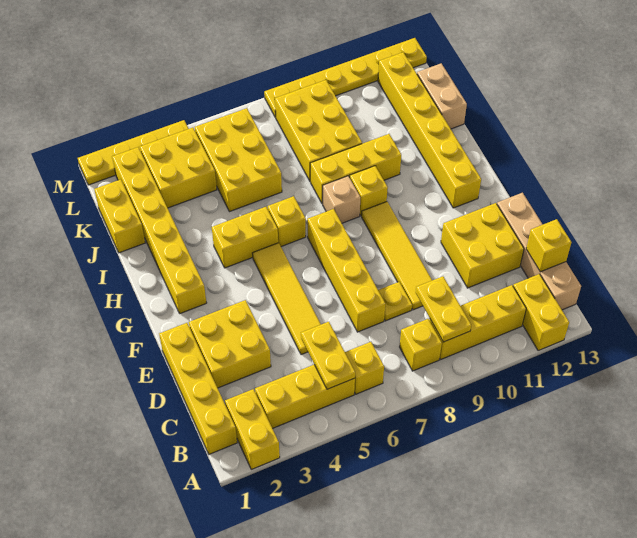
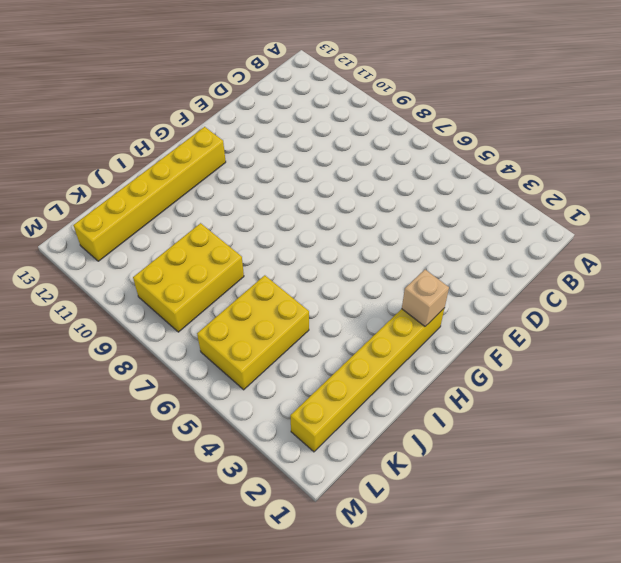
tan 1x1 brick [402,270,449,326] -> tan 1x1 brick moved to [323,176,360,223]
none -> yellow 1x2 brick [225,389,280,469]
none -> yellow 1x2 brick [513,274,569,351]
none -> yellow 1x4 brick [159,323,237,454]
none -> yellow 1x3 brick [255,365,355,428]

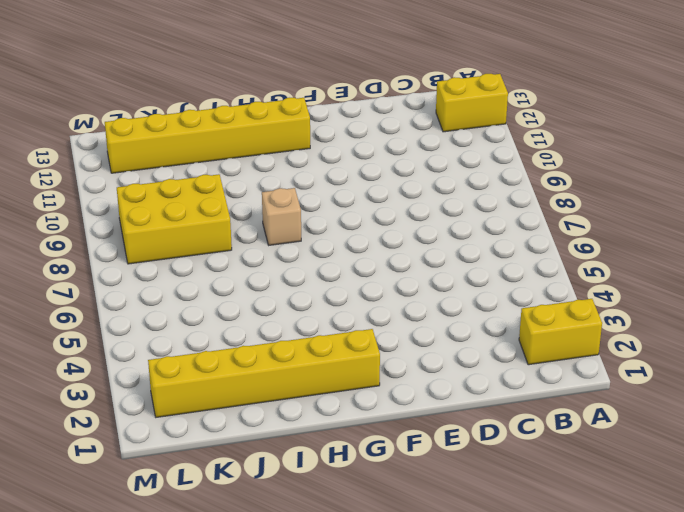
none -> yellow 1x4 brick [159,323,237,454]
none -> yellow 1x3 brick [255,365,355,428]
none -> yellow 1x1 brick [345,342,384,394]
none -> yellow 1x1 brick [400,319,442,371]

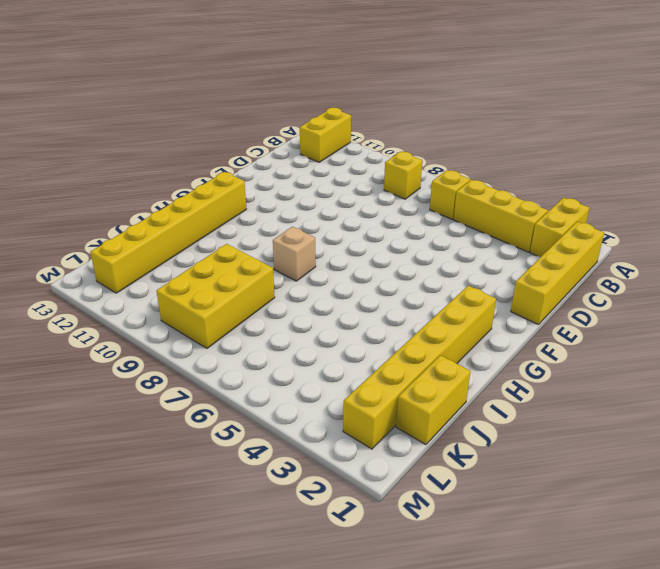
none -> yellow 1x3 brick [429,285,526,359]
none -> tan 1x4 brick [497,193,581,310]
none -> yellow 2x2 brick [189,300,271,388]
none -> yellow 1x4 tile [252,243,321,355]

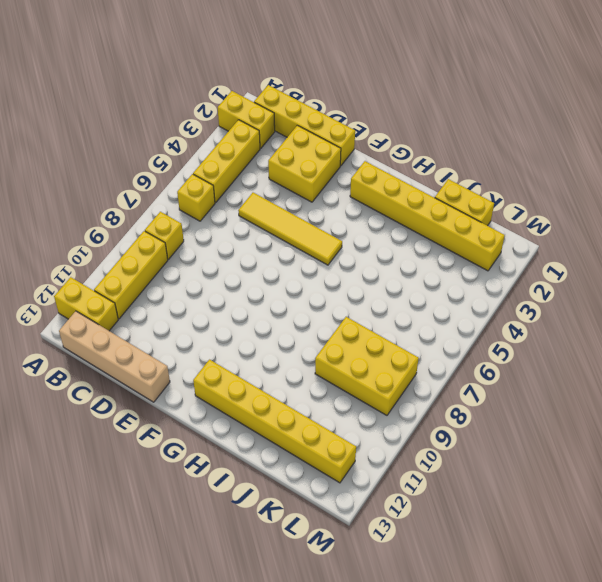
none -> yellow 1x4 brick [307,209,385,332]
none -> yellow 1x1 plate [378,282,412,321]
none -> yellow 1x4 tile [362,202,432,310]
none -> yellow 2x2 brick [441,203,524,288]

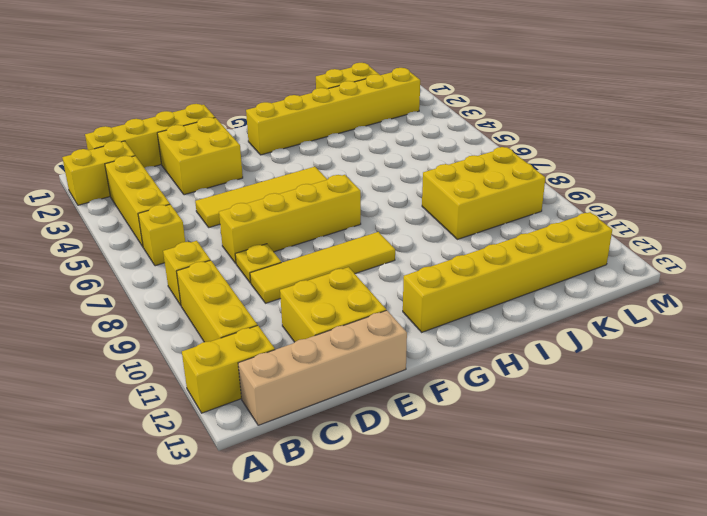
none -> yellow 1x2 brick [212,207,278,268]
none -> yellow 1x1 brick [268,196,306,246]
none -> tan 1x1 brick [323,176,360,223]
none -> yellow 1x1 brick [350,166,388,216]

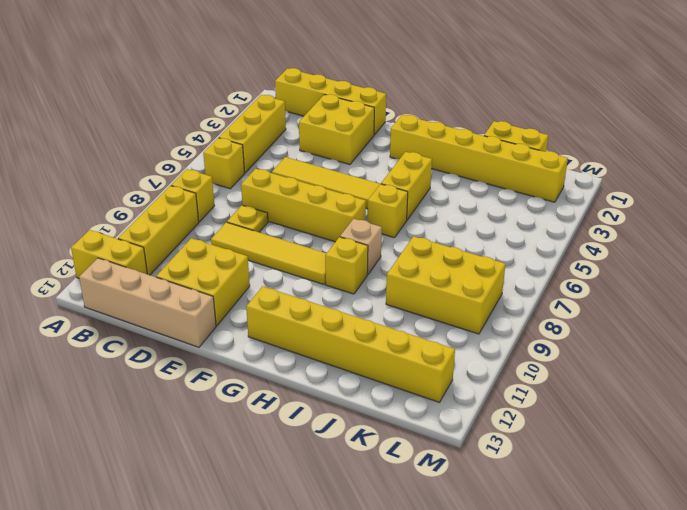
none -> yellow 1x2 brick [225,389,280,469]
none -> yellow 1x3 brick [310,134,401,204]
none -> yellow 2x3 brick [195,108,282,212]
none -> tan 1x2 brick [417,63,467,129]

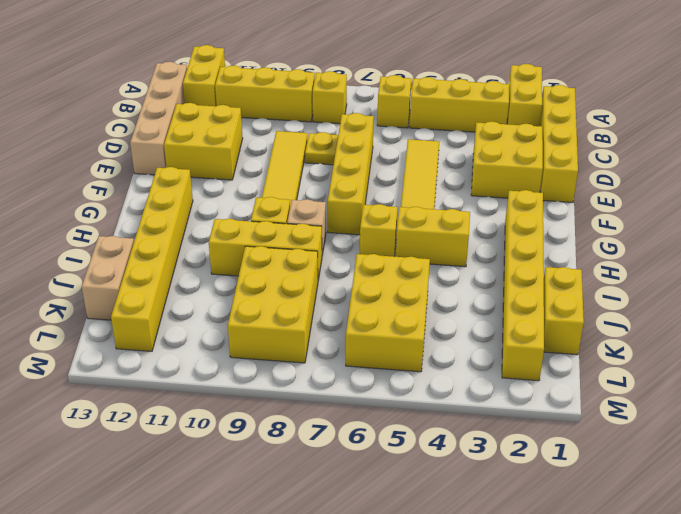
none -> yellow 2x2 brick [140,128,217,208]
none -> yellow 1x4 plate [78,120,189,185]
none -> yellow 1x6 plate [264,38,427,117]
none -> yellow 1x2 plate [301,322,355,389]

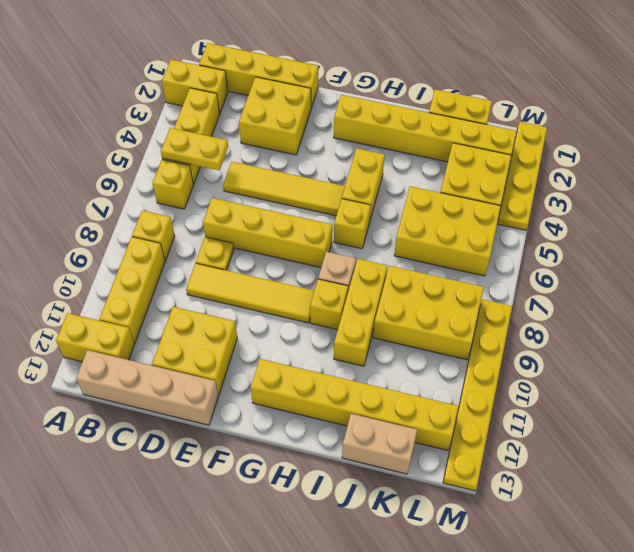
none -> yellow 1x2 plate [416,276,471,342]
none -> yellow 1x1 brick [526,219,571,272]

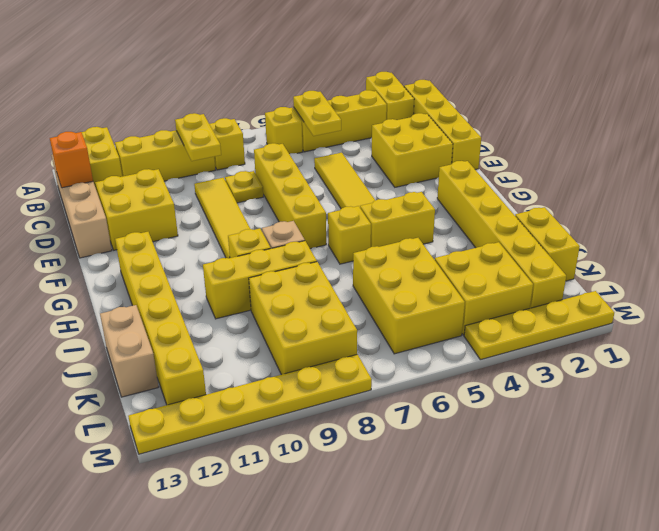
orange 1x1 brick [50,132,93,188] -> yellow 1x1 brick [526,219,571,272]

